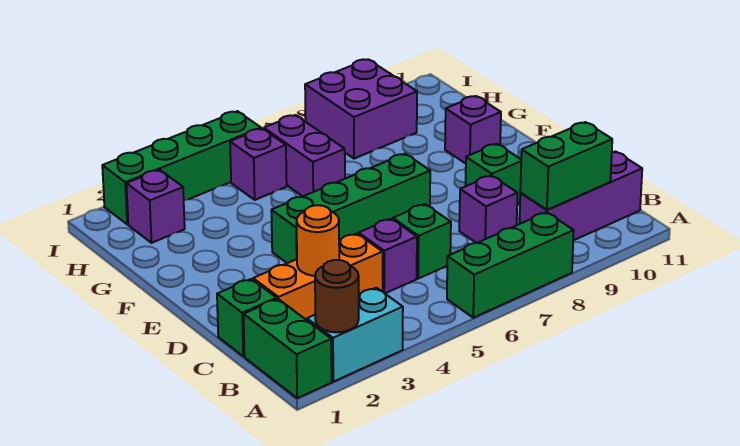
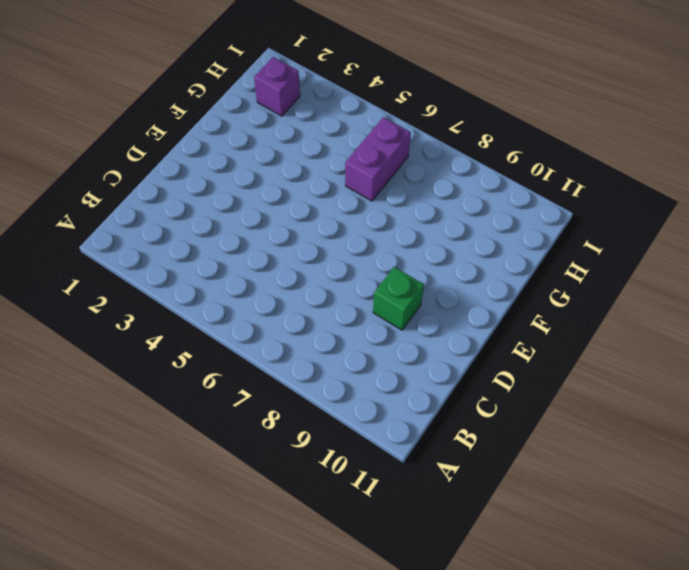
none -> green 1x2 brick [244,299,332,398]
none -> cyan 1x2 brick [307,288,403,382]
none -> green 1x3 brick [447,212,574,318]

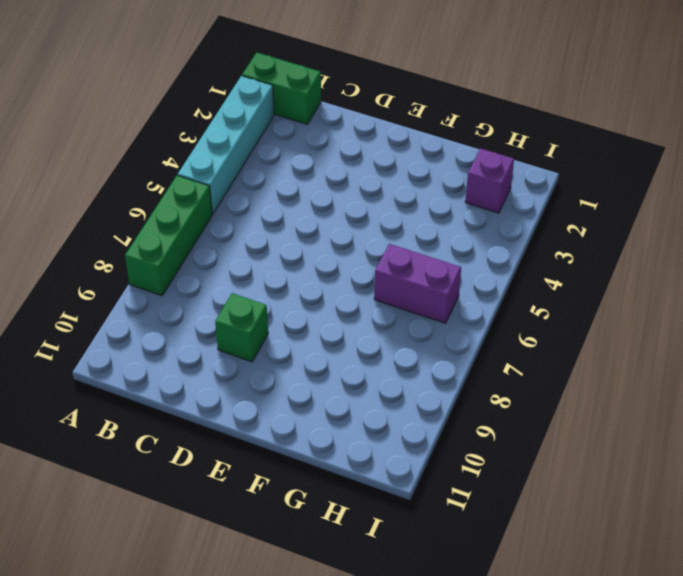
cyan 1x4 brick [178,76,274,214] -> cyan 1x2 brick [307,288,403,382]
none -> purple 1x3 brick [520,152,642,241]
none -> green 1x1 brick [217,279,277,356]
none -> orange 1x3 brick [253,233,383,320]

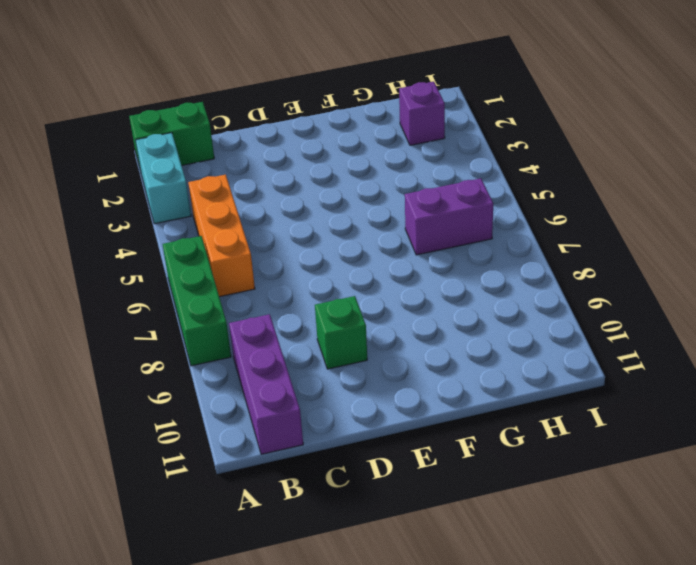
orange 1x3 brick [188,175,255,297] -> orange 1x3 brick moved to [253,233,383,320]
none -> green 1x1 brick [217,279,277,356]
none -> purple 1x1 brick [359,219,417,293]
none -> green 1x1 brick [393,204,451,278]

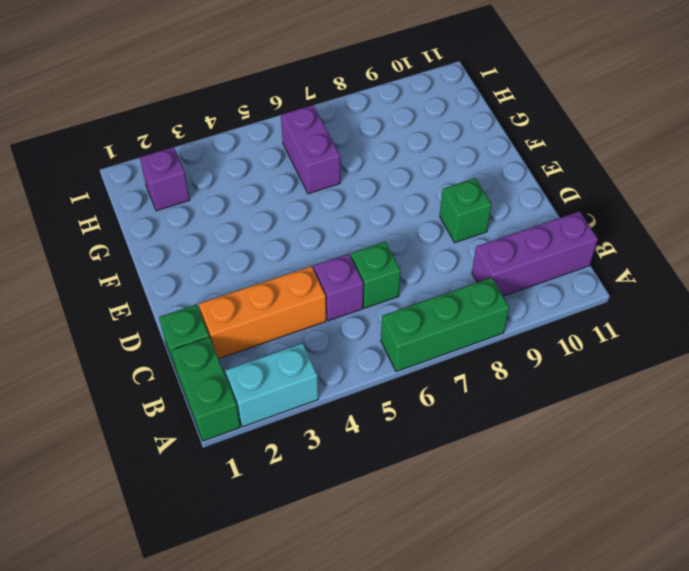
none -> purple 1x1 brick [459,175,517,243]
none -> green 1x4 brick [271,154,430,263]
none -> purple 1x1 brick [445,96,501,164]

